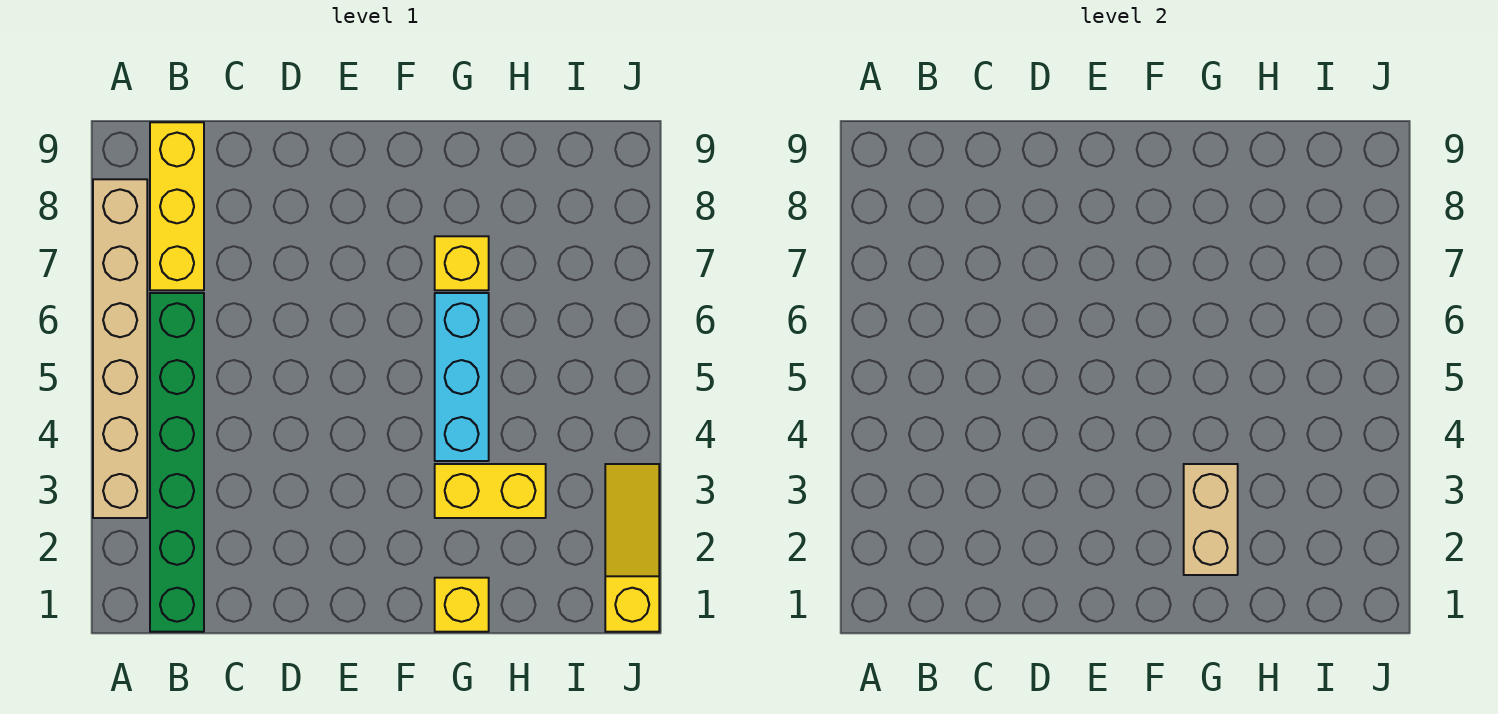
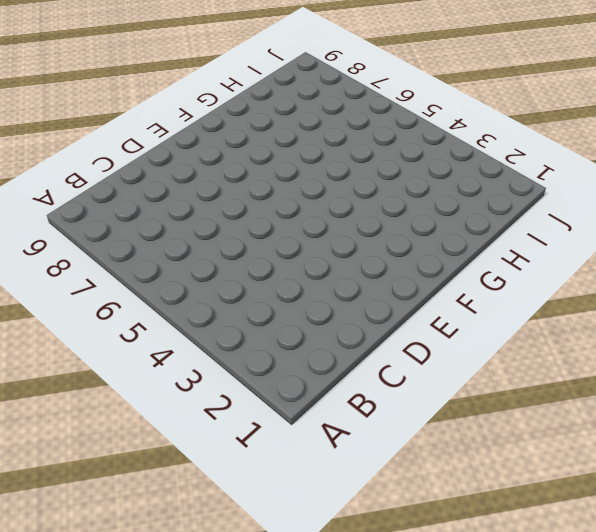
none -> tan 1x6 brick [93,179,147,518]
none -> green 1x6 brick [150,293,204,632]

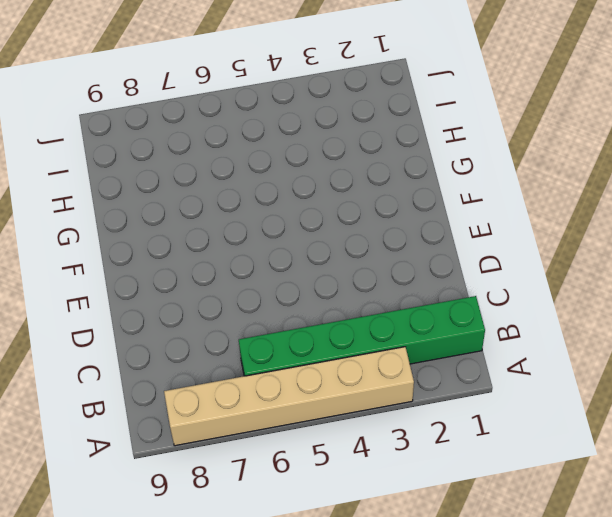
none -> yellow 1x3 brick [150,122,204,290]
none -> yellow 1x1 brick [435,578,489,632]

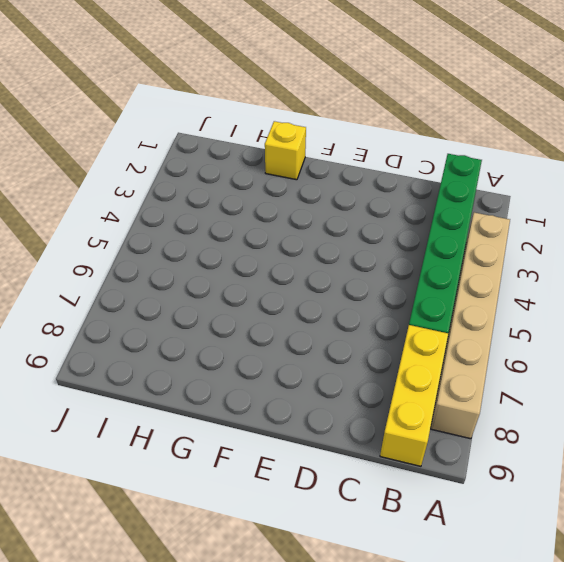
none -> yellow 1x2 brick [435,464,546,518]
none -> cyan 1x3 brick [435,293,489,461]

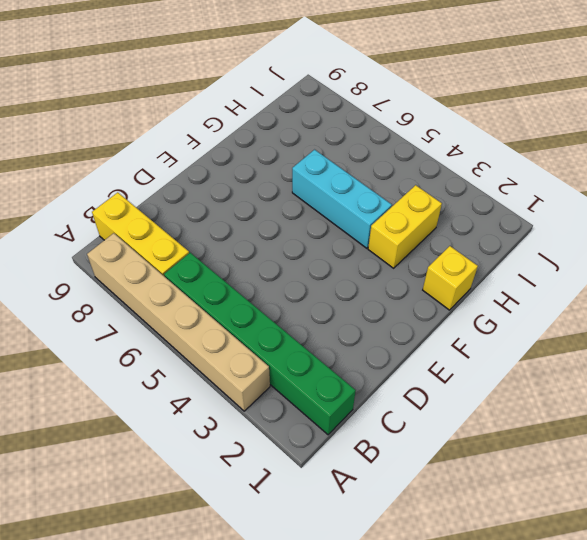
none -> yellow 1x1 brick [435,236,489,290]
none -> yellow 1x3 slope [605,464,659,632]

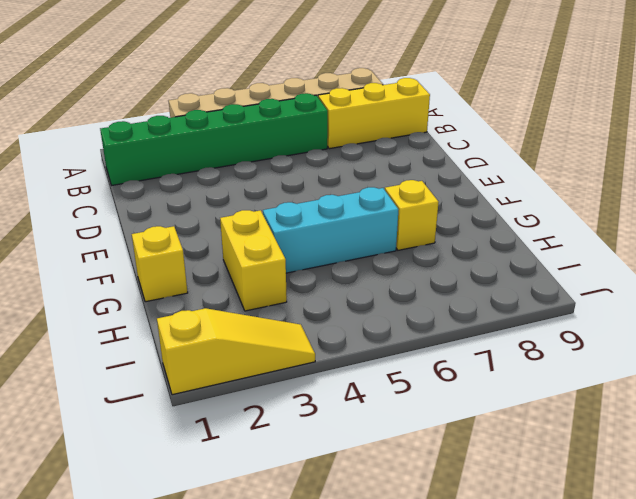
none -> tan 1x2 brick [1184,464,1238,575]

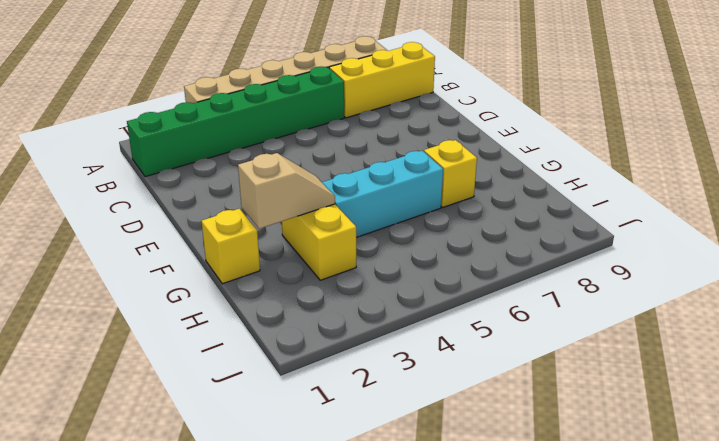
tan 1x2 slope [238,153,335,229] -> tan 1x2 brick [1184,464,1238,575]
none -> yellow 1x3 slope [605,464,659,632]

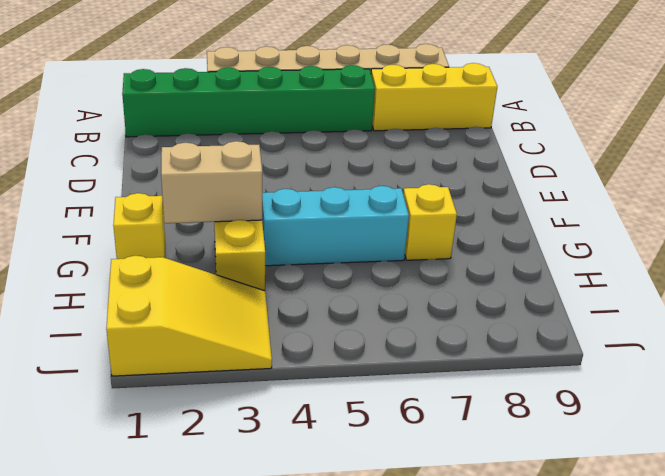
yellow 2x3 slope [106,256,272,376] -> yellow 1x3 slope [605,464,659,632]

